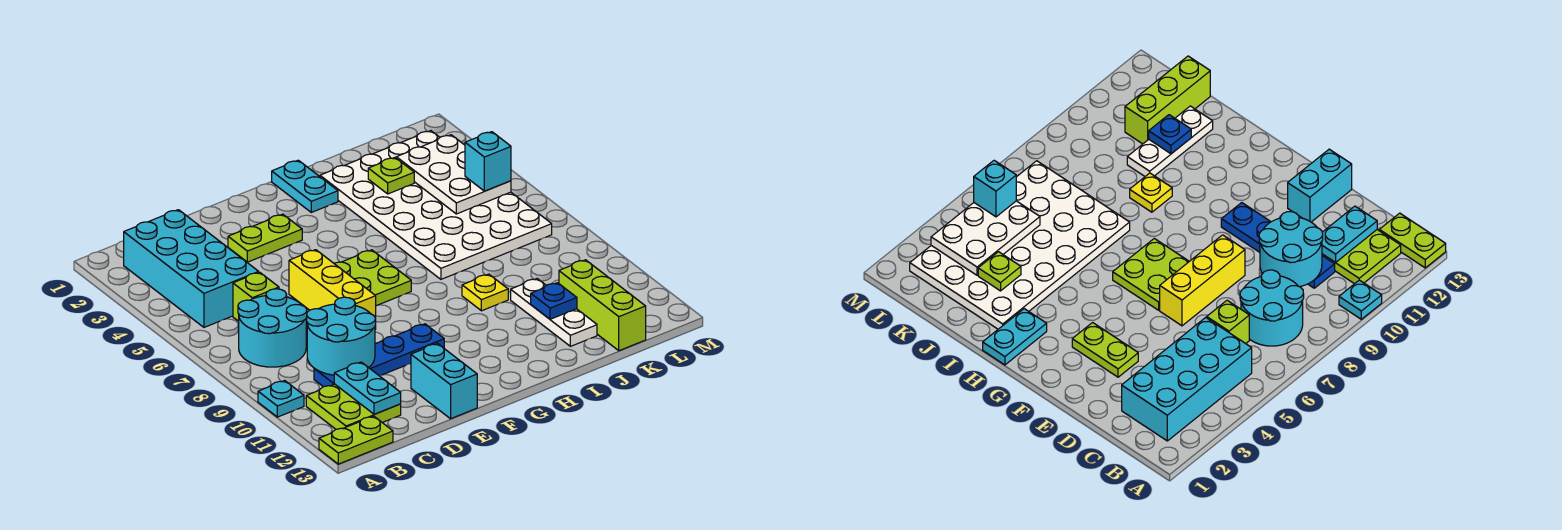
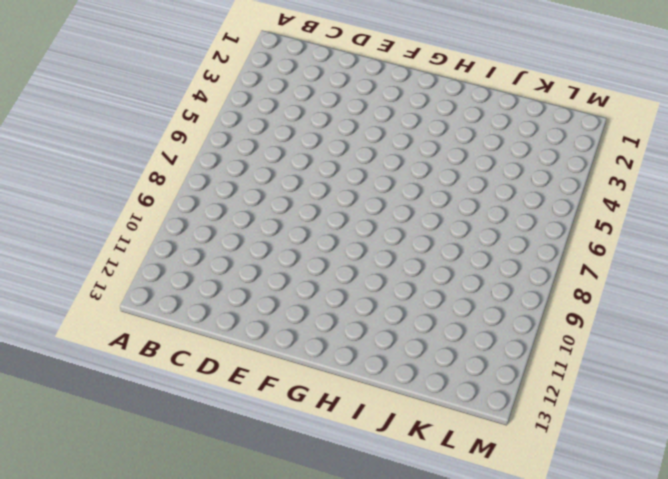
none -> cyan 1x1 plate [258,381,304,417]
none -> lime 1x2 plate [319,416,393,464]
none -> cyan 2x4 brick [124,210,259,327]

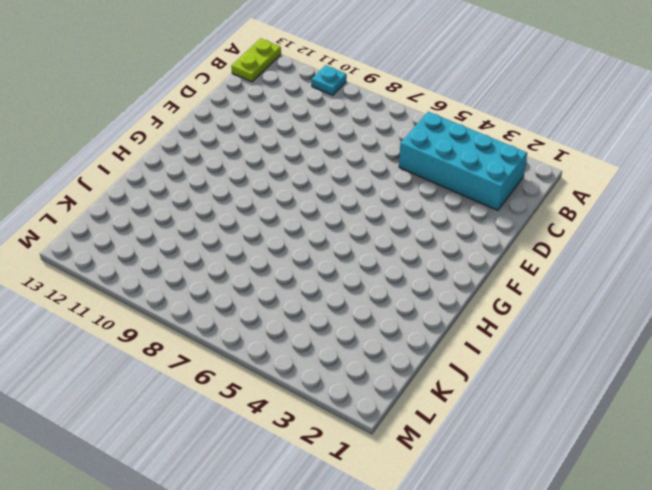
none -> cyan 2x2 round brick [238,289,307,367]
none -> lime 2x2 plate [306,384,401,429]
none -> lime 1x1 brick [233,272,279,321]

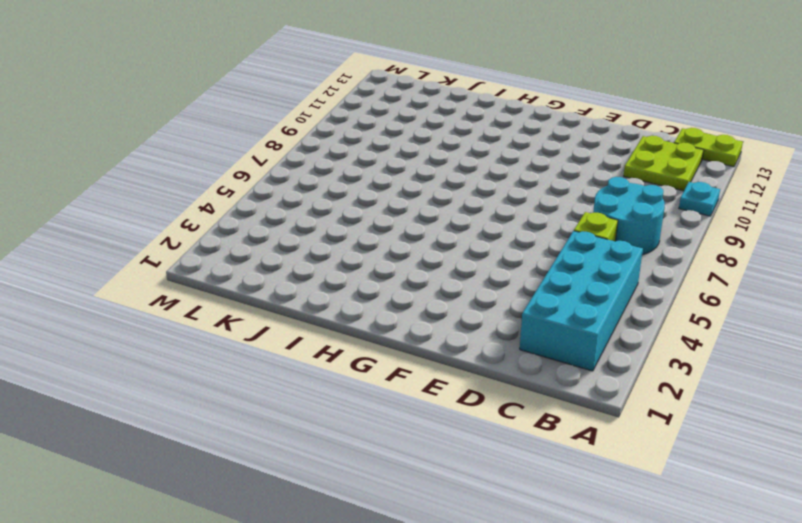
none -> blue 1x4 plate [314,324,444,387]
none -> lime 1x2 plate [228,214,302,262]
none -> yellow 1x3 brick [289,250,376,330]

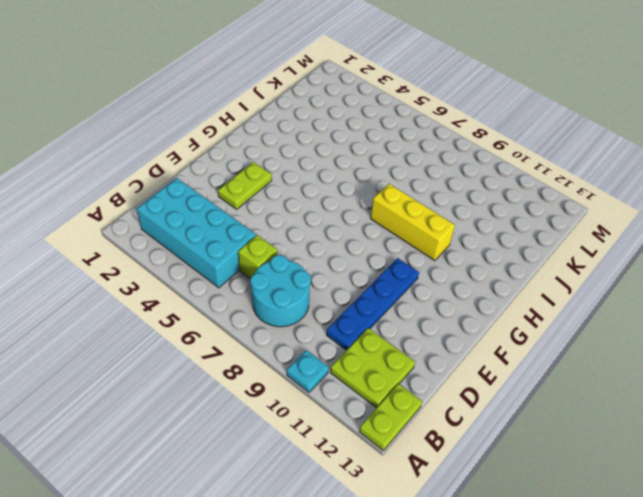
yellow 1x3 brick [371,184,455,261] -> yellow 1x3 brick moved to [289,250,376,330]
none -> cyan 1x2 brick [411,344,477,419]
none -> lime 2x2 plate [334,250,411,306]
none -> cyan 1x2 plate [272,160,338,212]

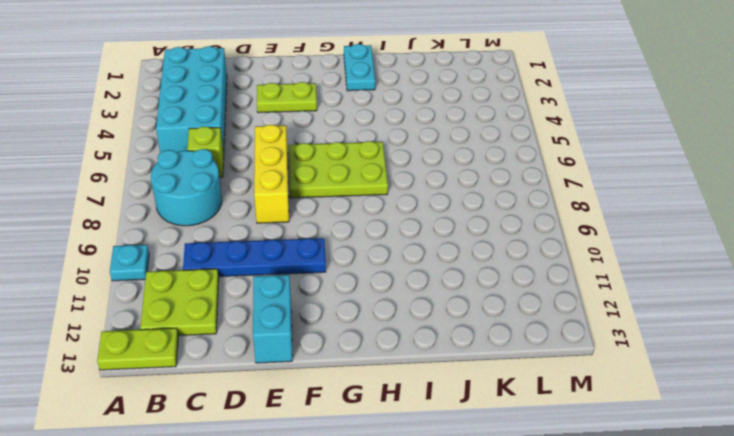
lime 2x3 plate [289,141,388,198] -> lime 2x2 plate [334,250,411,306]
none -> white 4x6 plate [320,131,552,279]
none -> yellow 1x1 plate [462,274,508,311]
none -> white 1x3 plate [511,279,597,346]

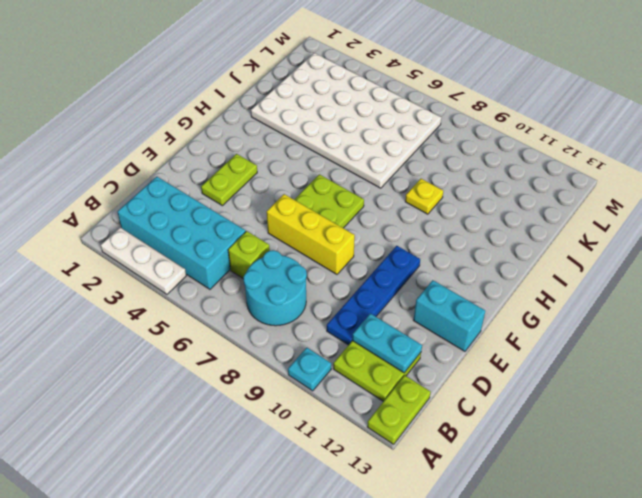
white 1x3 plate [101,228,186,294] -> white 1x3 plate moved to [511,279,597,346]
none -> cyan 1x2 plate [272,160,338,212]
none -> lime 1x3 brick [559,260,646,351]
none -> cyan 2x2 round brick [307,297,376,375]

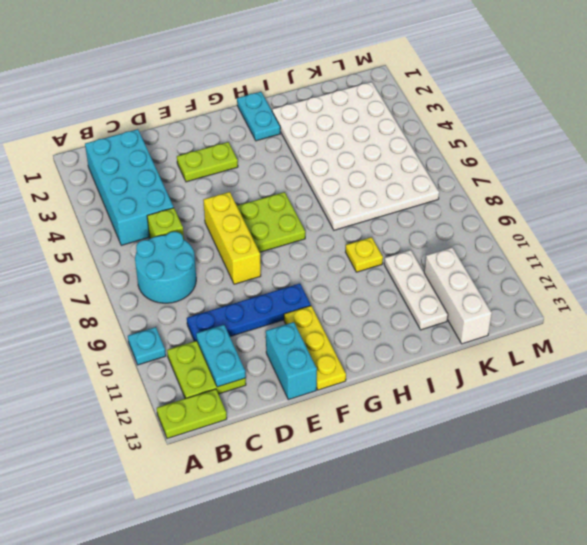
yellow 1x3 plate [284,306,346,390] -> none
white 1x3 brick [424,248,492,344] -> lime 1x3 brick [559,260,646,351]
none -> cyan 2x2 round brick [307,297,376,375]
none -> lime 1x1 plate [368,158,414,194]
none -> blue 1x1 plate [531,283,577,319]

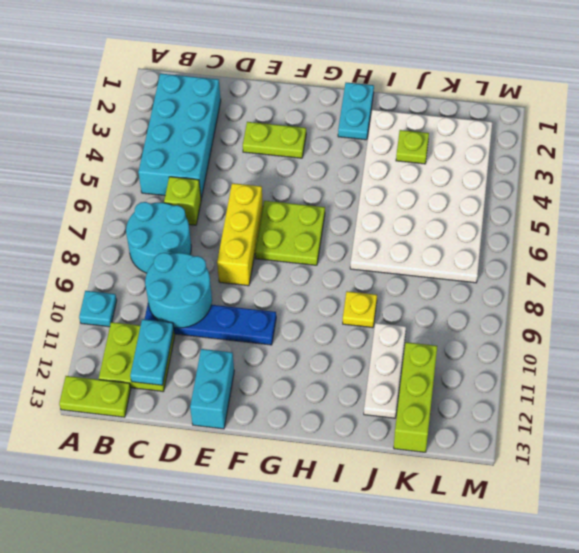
none -> blue 1x1 plate [531,283,577,319]
none -> white 2x3 plate [396,135,511,214]
none -> cyan 1x1 brick [465,132,511,191]

